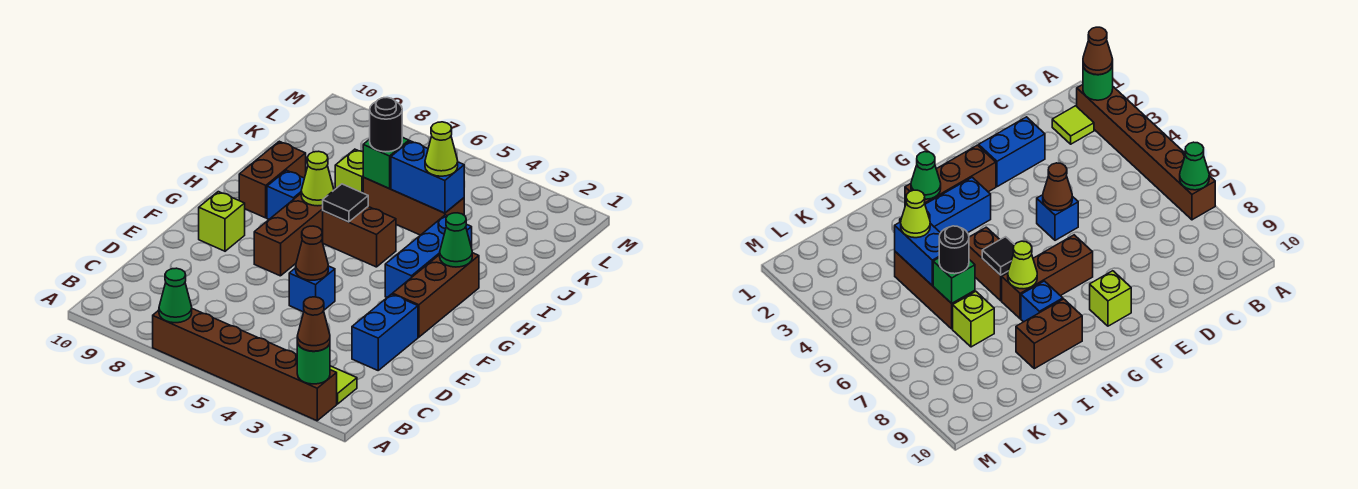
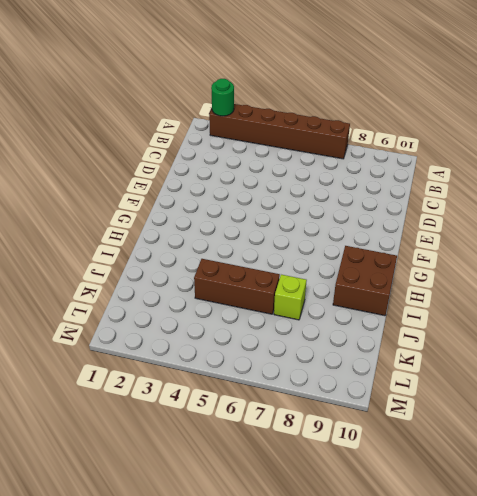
brown 2x2 brick [333,246,397,316] -> brown 1x2 brick [239,141,306,218]
none -> lime 1x1 tile [330,366,357,404]
none -> blue 1x2 brick [352,294,418,370]
none -> blue 1x1 brick [289,266,335,312]

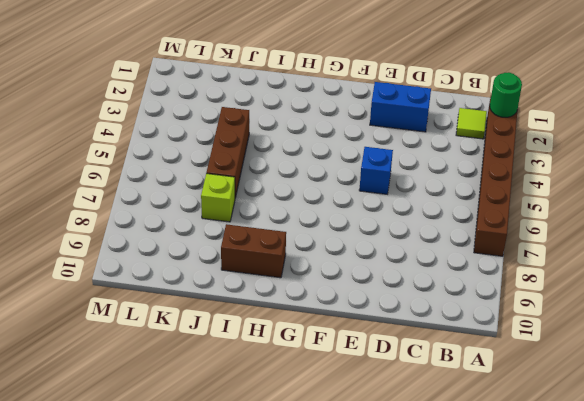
none -> brown 1x3 brick [393,253,479,337]
none -> brown 1x3 brick [254,194,323,276]
none -> lime 1x1 brick [199,192,245,251]

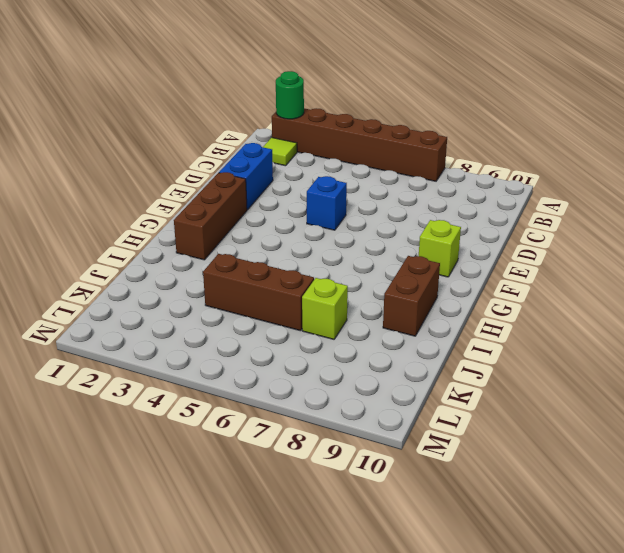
none -> brown 1x3 brick [254,194,323,276]
none -> blue 1x3 brick [385,215,472,297]
none -> brown 1x2 brick [323,207,396,267]

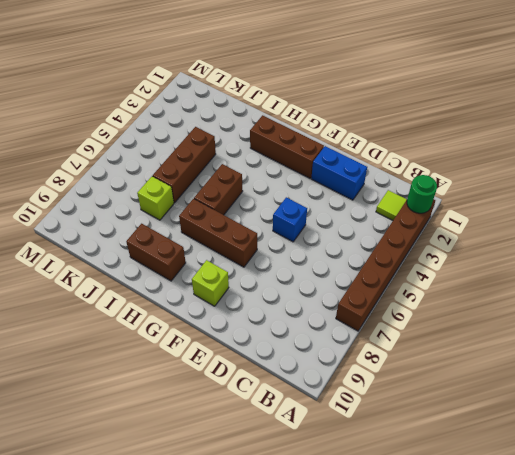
none -> blue 1x3 brick [385,215,472,297]
none -> blue 1x1 brick [267,170,304,219]
none -> green 1x1 cone [159,268,192,323]

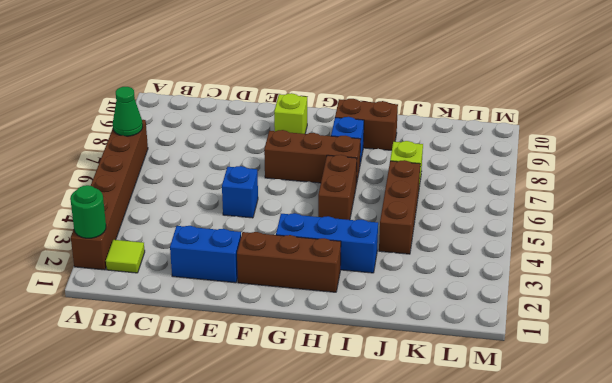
none -> brown 1x1 cone [296,226,328,280]
none -> green 1x1 cone [440,213,472,267]
none -> black 1x1 tile [323,184,368,222]

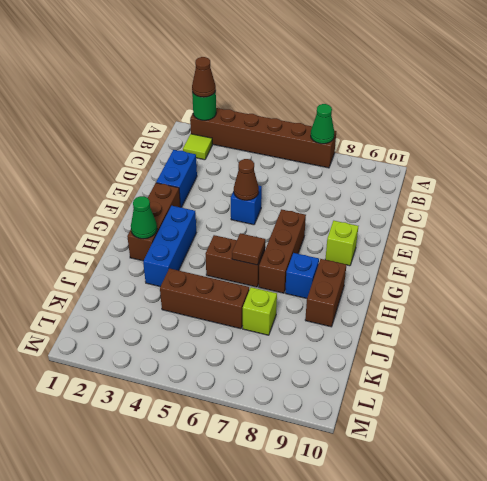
brown 1x1 tile [232,233,265,265] -> black 1x1 tile [323,184,368,222]
none -> lime 1x1 cone [301,151,334,206]
none -> blue 1x2 brick [391,141,464,213]
none -> green 1x1 brick [363,137,409,188]

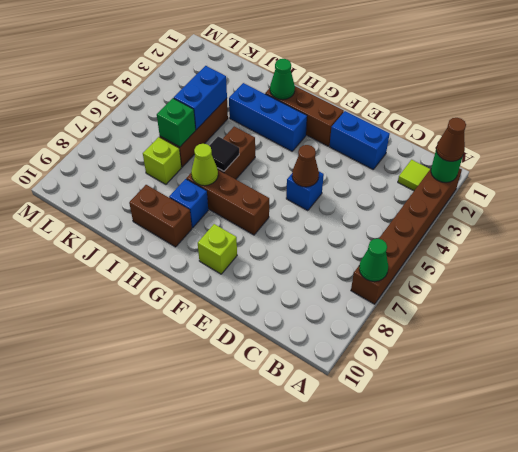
none -> lime 1x1 cone [425,122,458,176]
none -> black 1x1 round brick [370,98,402,152]

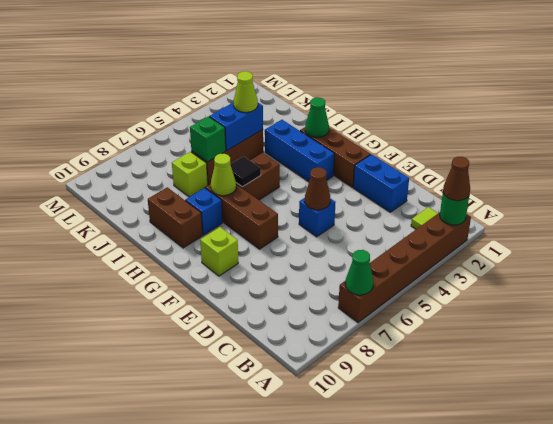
none -> black 1x1 round brick [370,98,402,152]

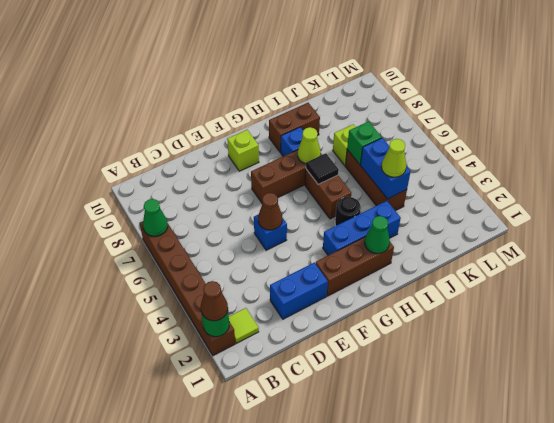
black 1x1 round brick [335,197,361,226] -> black 1x1 round brick moved to [370,98,402,152]

